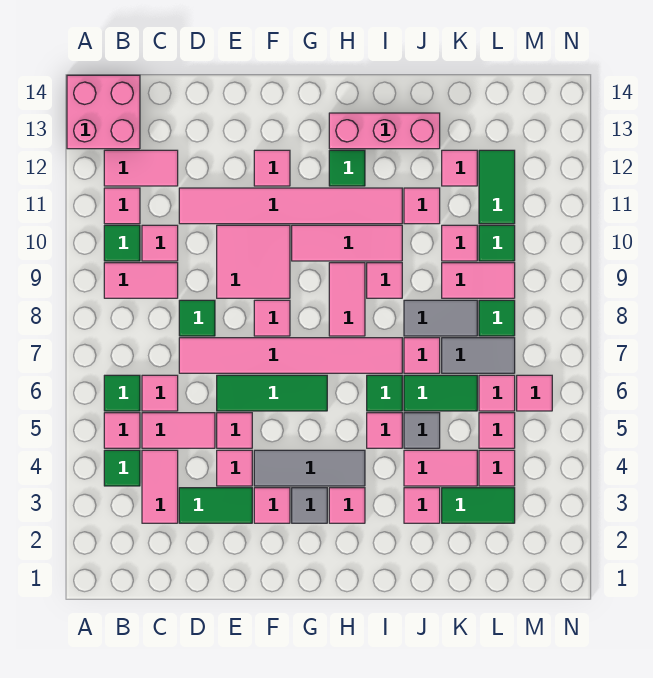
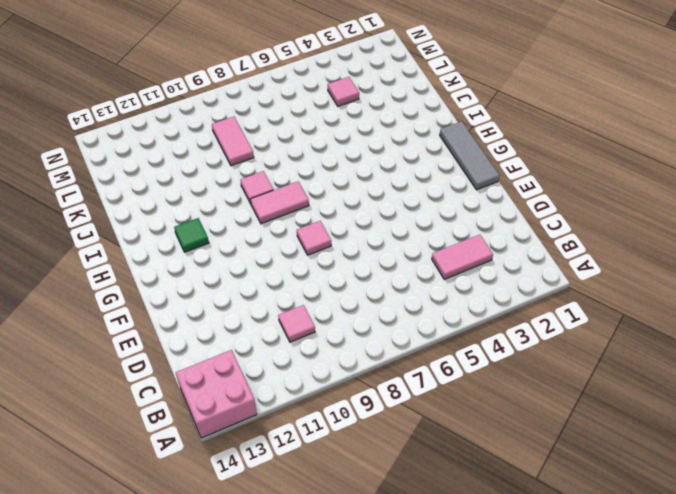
grey 1x3 tile [440,121,500,190] -> grey 1x3 tile moved to [254,450,365,486]
none -> green 1x1 tile [104,450,140,486]
none -> pink 1x1 tile [104,413,140,448]
none -> green 1x1 tile [104,375,140,411]
none -> pink 1x2 tile [104,263,178,298]

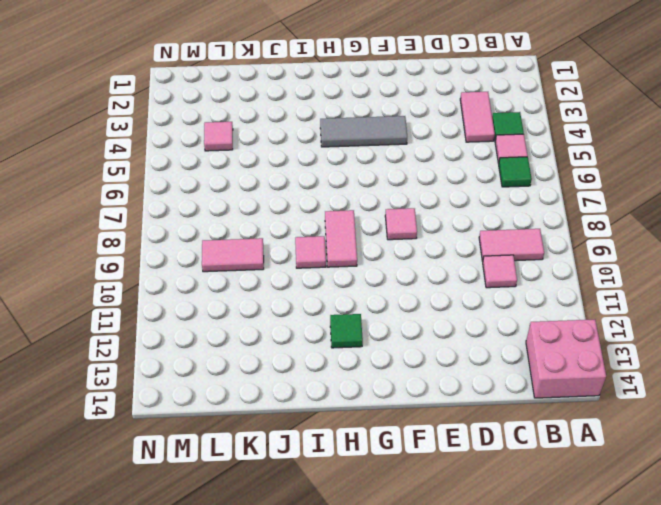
none -> green 1x1 tile [104,225,140,261]
none -> pink 1x1 tile [104,188,140,224]
none -> pink 1x2 tile [104,150,178,186]
none -> pink 1x2 tile [142,413,215,448]

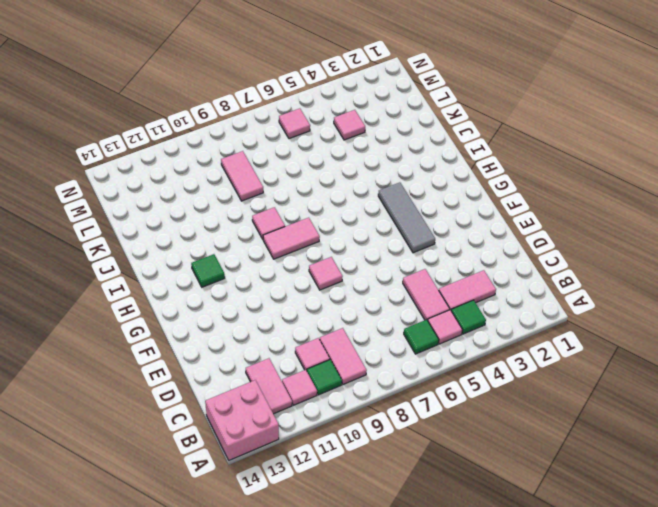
none -> pink 1x1 tile [142,375,178,411]
none -> green 1x2 tile [179,488,252,523]
none -> pink 1x6 tile [179,338,402,373]
none -> green 1x1 tile [179,300,215,336]

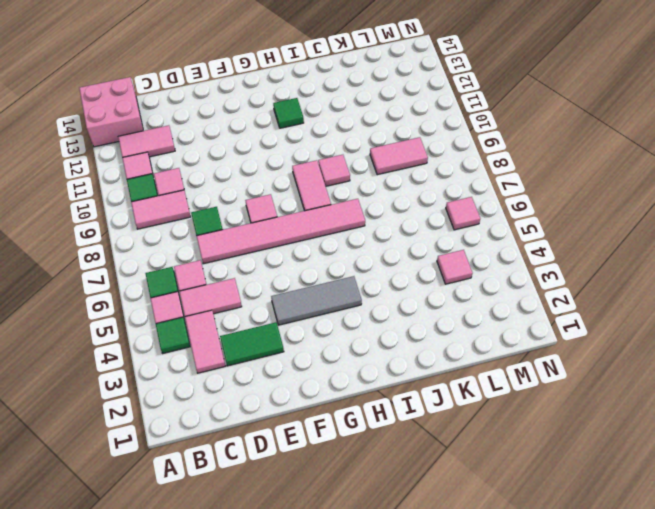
none -> pink 1x6 tile [179,188,402,224]
none -> pink 1x1 tile [217,450,252,486]
none -> pink 1x1 tile [217,413,252,448]
none -> green 1x3 tile [217,375,327,411]

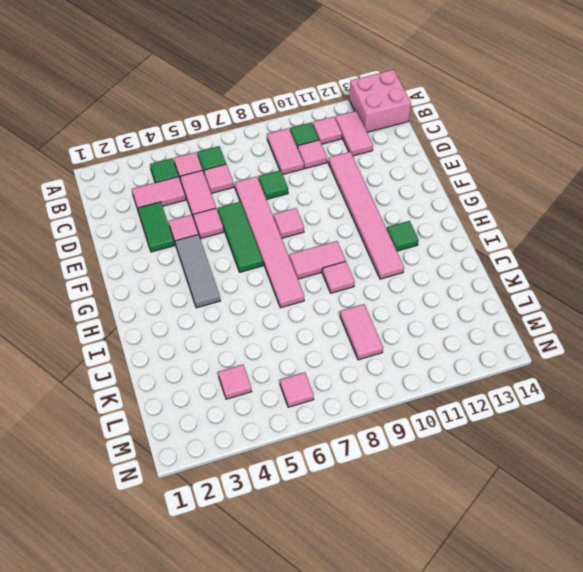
none -> pink 2x2 tile [217,225,290,298]
none -> pink 1x1 tile [254,488,290,523]
none -> pink 1x1 tile [254,150,290,186]
none -> grey 1x1 tile [292,488,327,523]

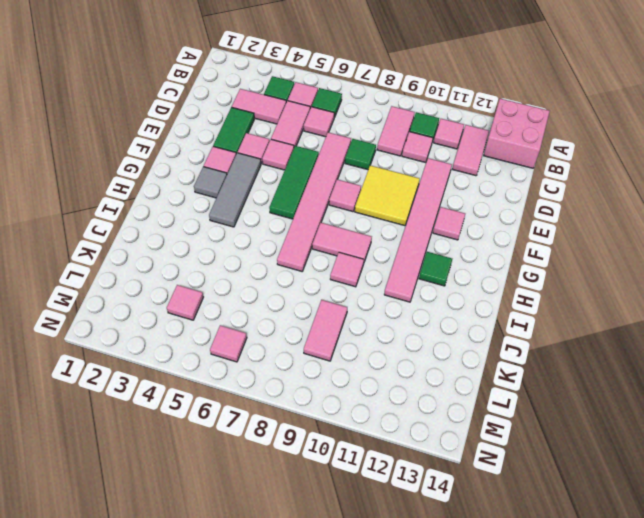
yellow 2x2 tile [355,165,420,226] -> pink 2x2 tile [217,225,290,298]
none -> pink 1x3 tile [292,225,402,261]
none -> pink 1x1 tile [329,488,365,523]
none -> pink 1x3 brick [329,113,440,149]
none -> pink 1x1 tile [367,413,402,448]

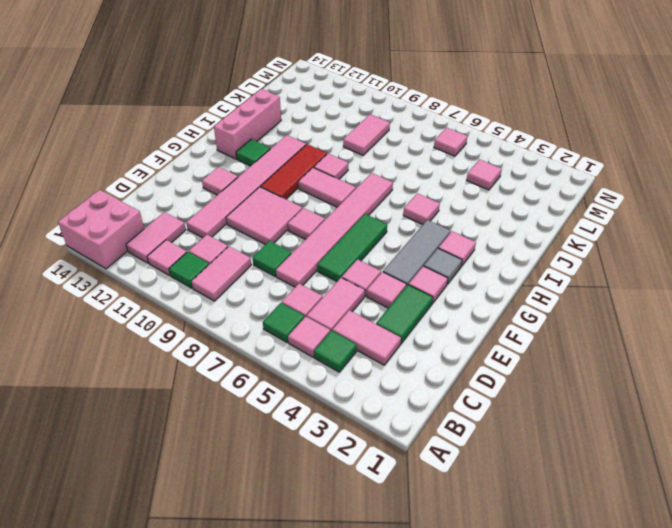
red 1x3 tile [261,144,327,199] -> pink 1x3 tile [292,225,402,261]
none -> green 1x1 tile [367,375,402,411]
none -> pink 1x1 tile [404,488,440,523]
none -> pink 1x2 tile [404,450,477,486]
none -> grey 1x1 tile [404,413,440,448]

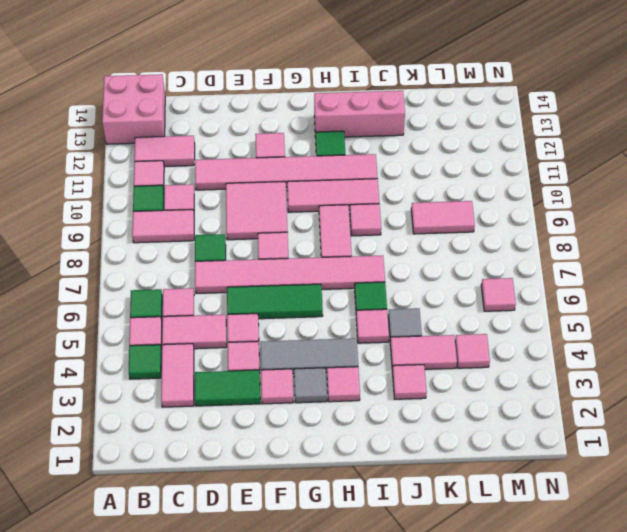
none -> green 1x2 tile [404,375,477,411]
none -> pink 1x1 tile [404,338,440,373]
none -> grey 1x2 tile [404,300,477,336]
none -> pink 1x1 tile [404,188,440,224]

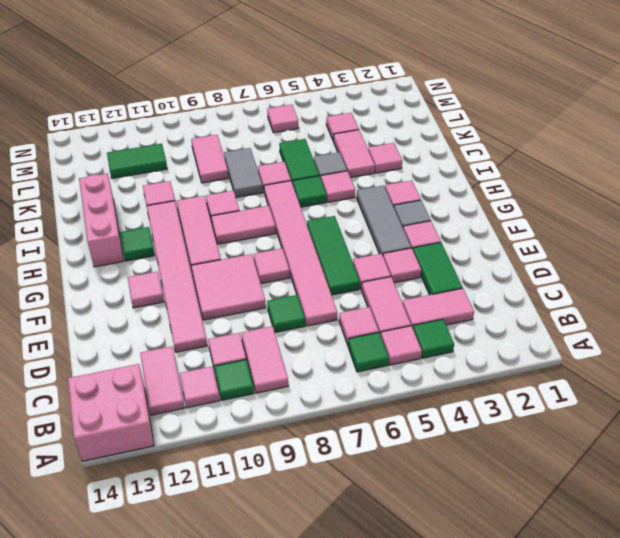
none -> green 1x2 tile [442,488,515,523]
none -> grey 1x2 tile [442,338,515,373]
none -> pink 1x1 tile [442,225,477,261]
none -> pink 1x1 tile [442,150,477,186]

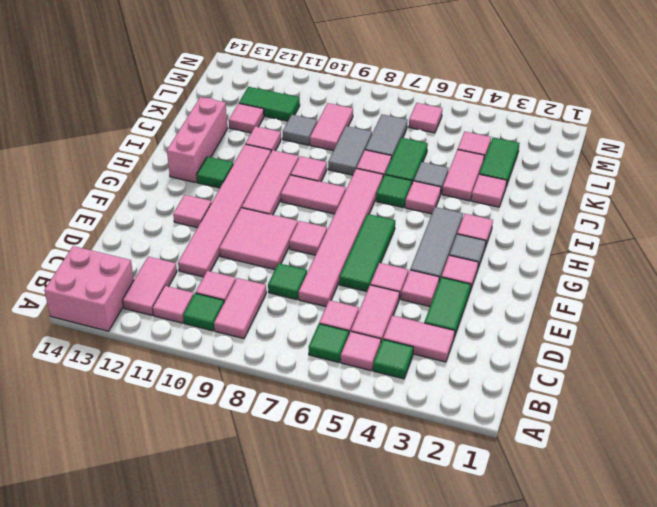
grey 1x1 tile [283,115,317,145] -> pink 1x1 tile [442,225,477,261]
none -> pink 1x1 tile [479,413,515,448]
none -> pink 1x1 tile [479,375,515,411]
none -> green 1x1 tile [479,300,515,336]
none -> green 1x1 tile [479,225,515,261]

